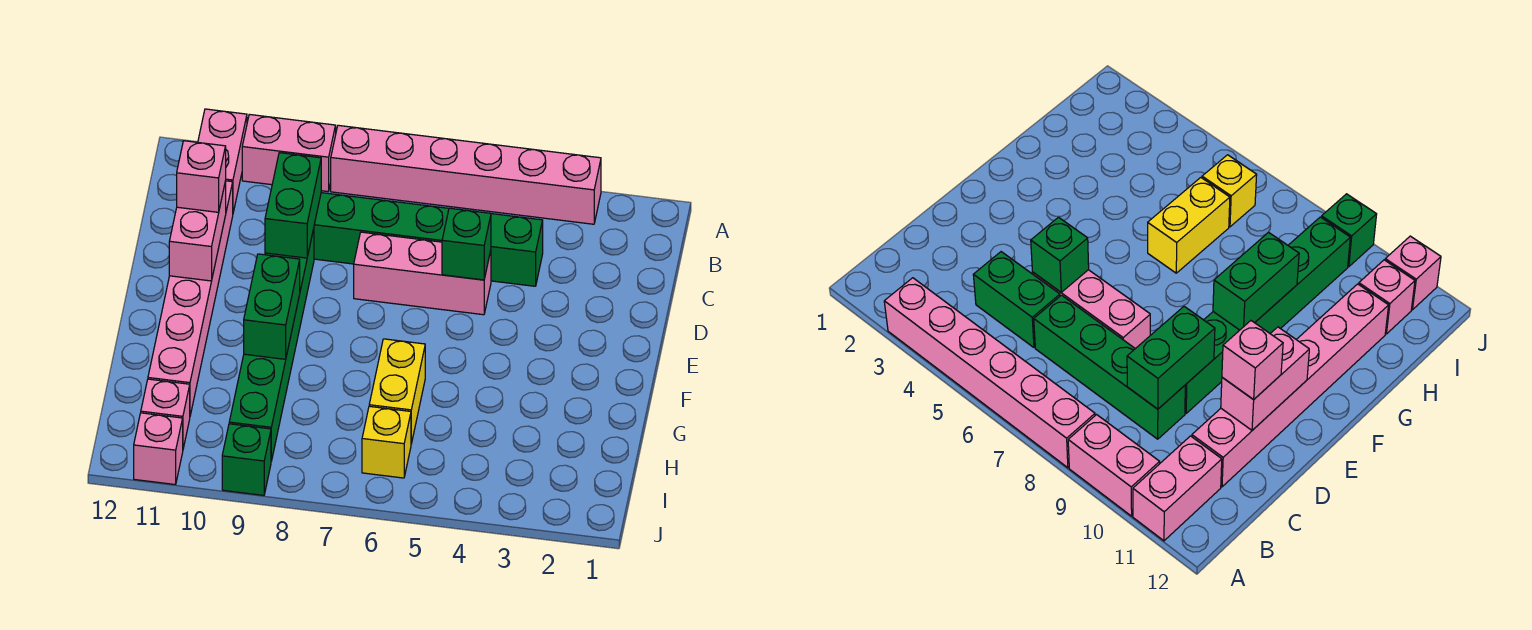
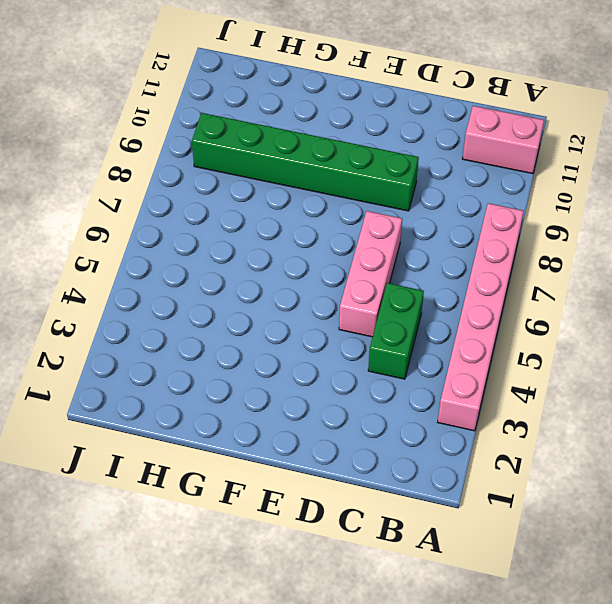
none -> pink 1x2 brick [242,114,336,192]
none -> green 1x4 brick [314,193,449,264]
none -> pink 1x6 brick [148,181,233,415]

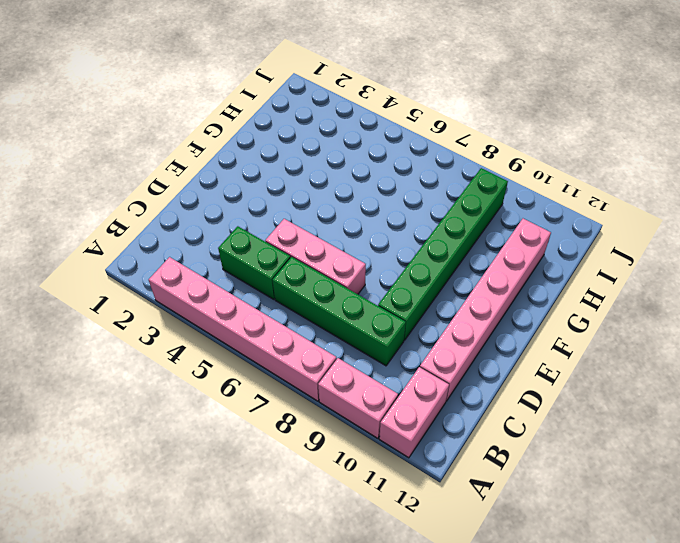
none -> yellow 1x2 brick [369,339,425,444]
none -> yellow 1x1 brick [362,406,411,478]
none -> pink 1x1 brick [141,379,190,448]

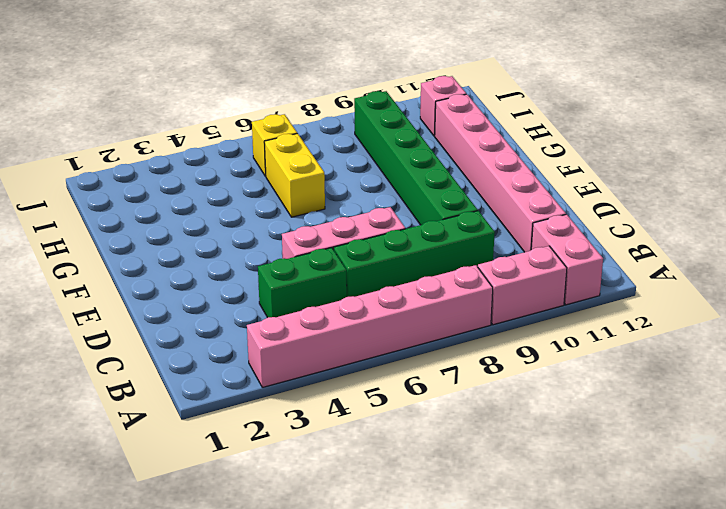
none -> green 1x1 brick [222,424,271,495]
none -> pink 1x1 brick [134,413,183,485]
none -> green 1x2 brick [265,153,321,258]

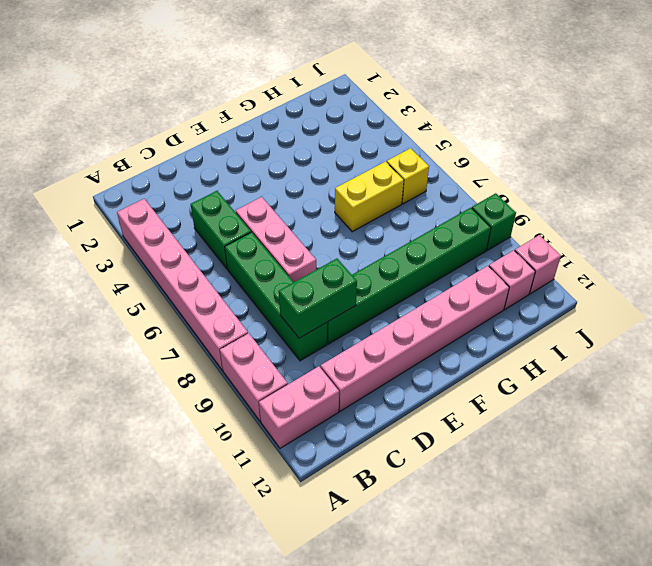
none -> green 1x1 brick [442,208,491,280]
none -> pink 1x2 brick [169,181,226,281]
none -> green 1x2 brick [244,254,300,359]

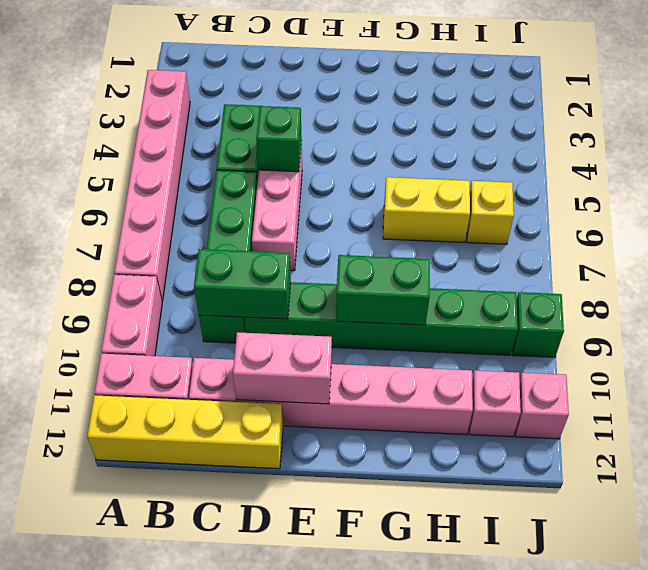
yellow 1x4 brick [87,395,283,469] -> none
none -> pink 1x1 brick [177,141,226,212]

